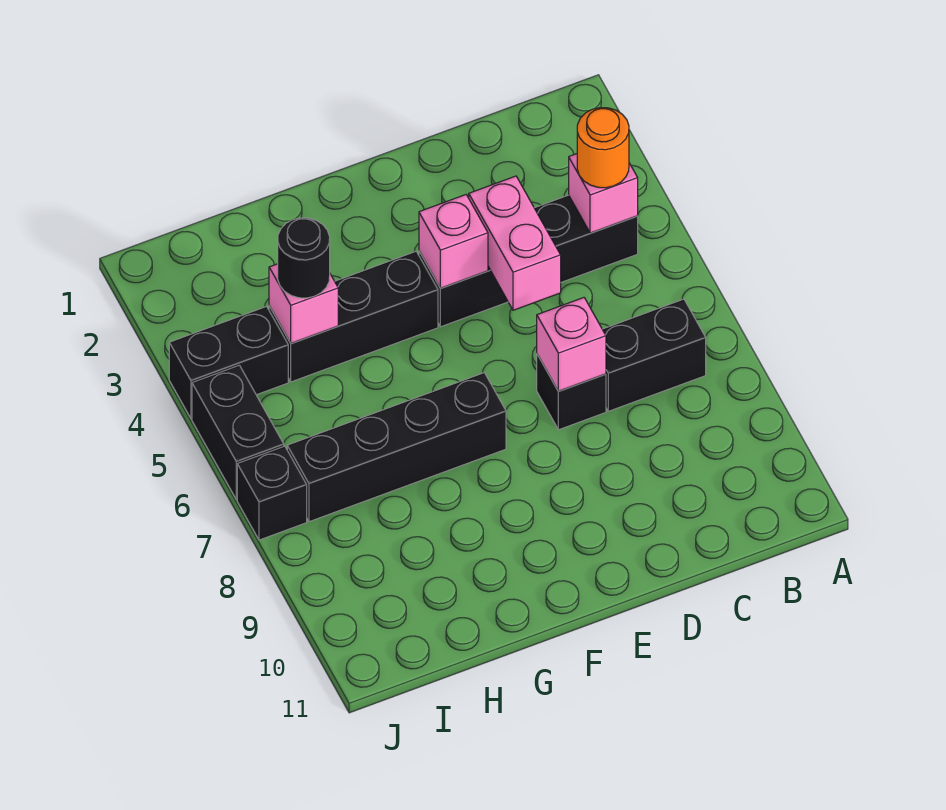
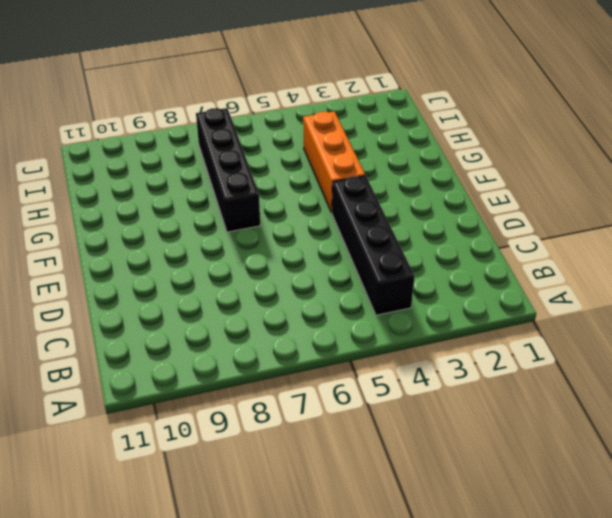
orange 1x3 brick [303,111,365,213] -> black 1x3 brick [269,252,438,382]
none -> black 1x2 brick [602,299,706,411]
none -> black 1x1 brick [537,354,606,430]
none -> black 1x2 brick [169,306,288,419]

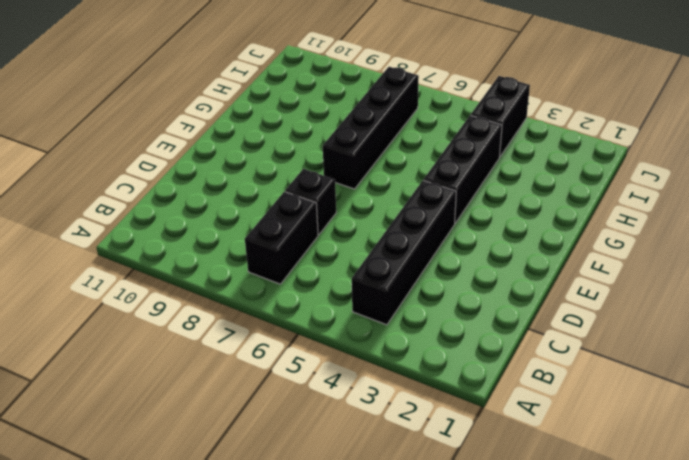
none -> black 1x2 brick [192,365,284,500]
none -> black 1x1 brick [237,446,307,540]
none -> pink 1x1 brick [569,154,638,233]

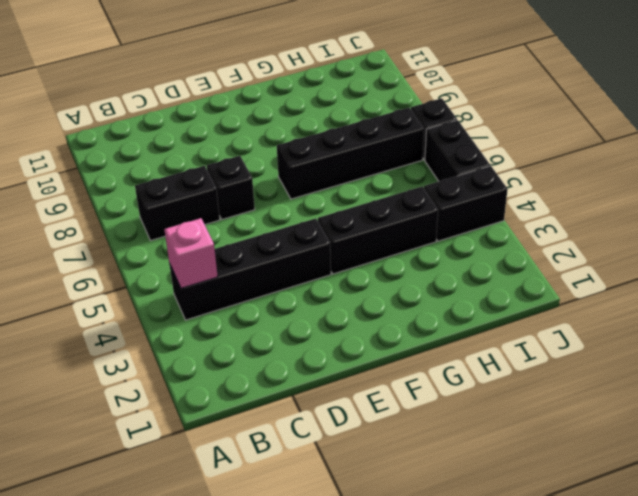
none -> pink 1x2 brick [469,176,561,310]
none -> pink 1x1 brick [537,298,606,391]
none -> pink 1x1 brick [419,195,488,288]

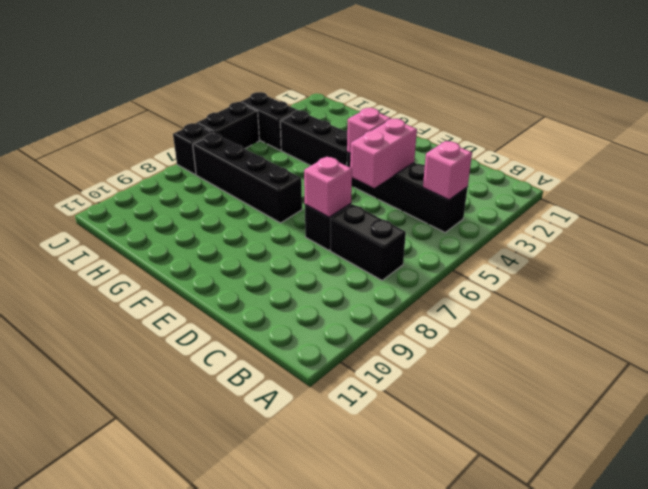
none -> pink 1x1 brick [269,264,338,343]
none -> orange 1x1 round brick [577,108,629,188]
none -> black 1x1 round brick [278,218,330,298]

